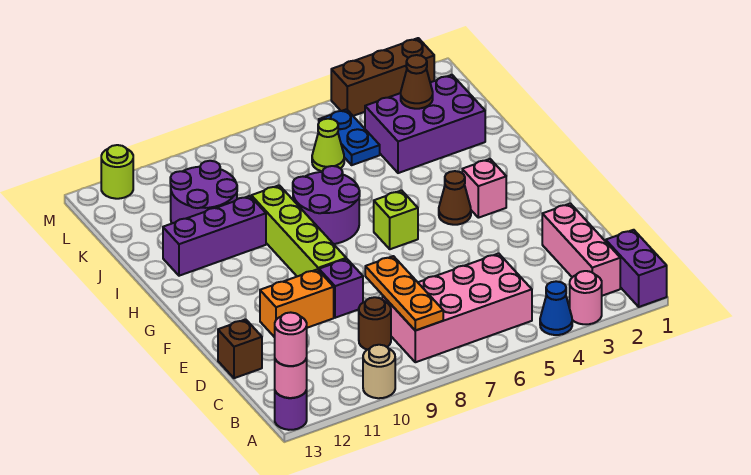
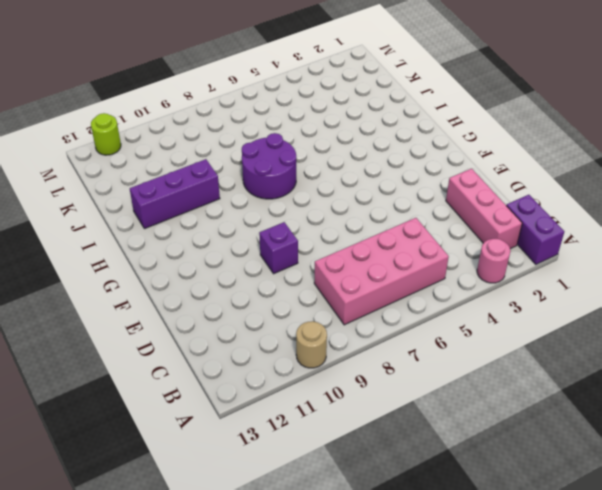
none -> blue 1x1 cone [540,281,572,335]
none -> purple 1x1 round brick [275,390,307,430]
none -> brown 1x1 round brick [359,297,391,350]

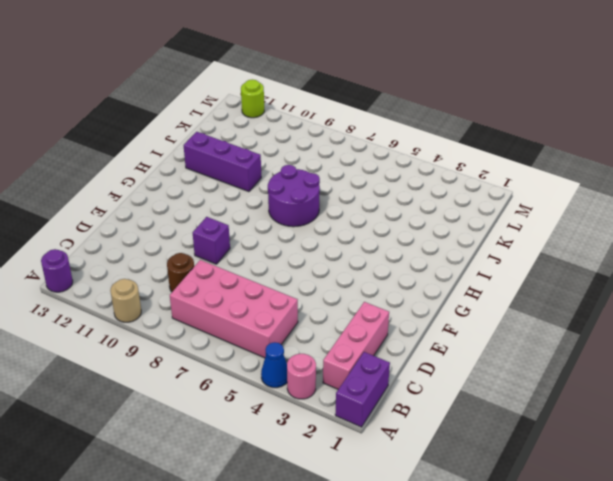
none -> brown 1x1 brick [218,319,262,378]
none -> orange 1x2 brick [260,269,334,337]
none -> lime 1x4 brick [251,185,346,276]

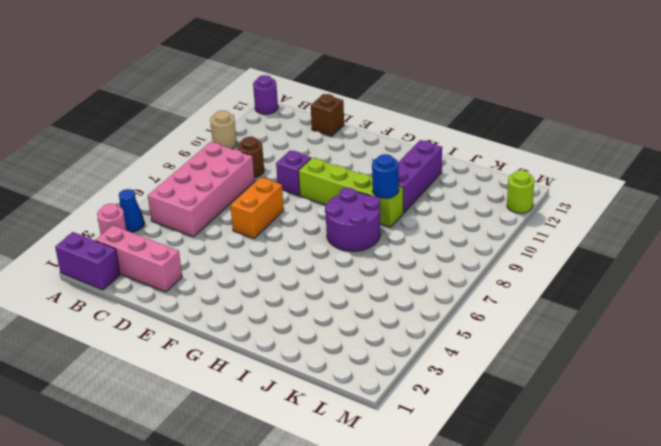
orange 1x2 brick [230,177,284,238] -> orange 1x2 brick moved to [260,269,334,337]
blue 1x1 round brick [372,154,399,198] -> none
none -> pink 1x1 brick [462,159,506,218]
none -> brown 1x1 cone [439,171,471,225]
none -> lime 1x1 brick [374,190,418,249]

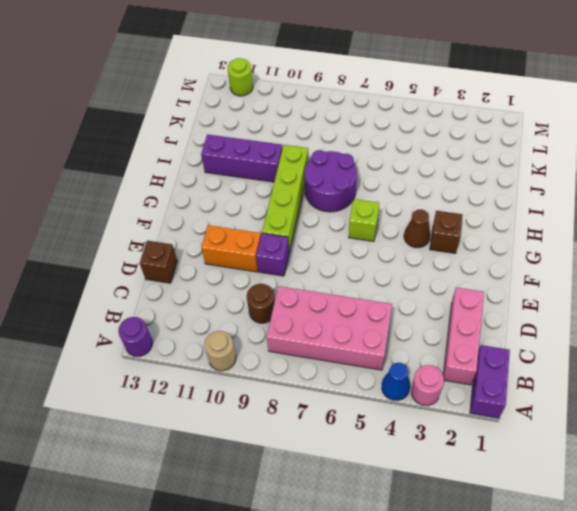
brown 1x1 brick [430,211,463,253] -> pink 1x1 brick [462,159,506,218]
none -> purple 2x3 brick [365,75,485,173]
none -> purple 2x2 round brick [170,161,237,223]
none -> blue 1x2 plate [319,109,380,165]

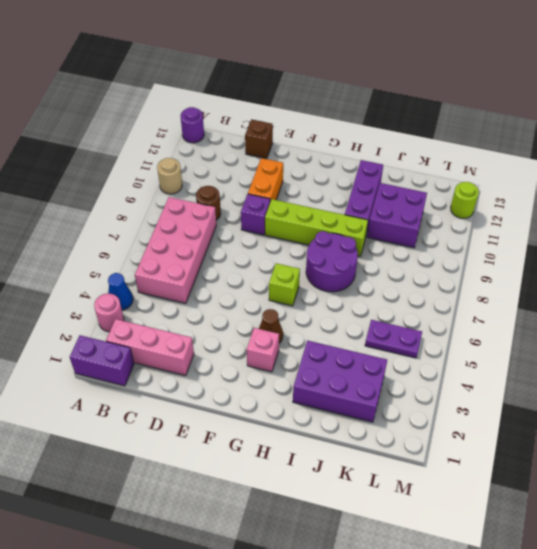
purple 2x3 brick [293,341,387,422] -> purple 2x3 brick turned to [365,75,485,173]
purple 2x2 brick [367,183,427,248] -> purple 2x2 round brick [170,161,237,223]
purple 1x2 plate [365,320,422,358] -> blue 1x2 plate [319,109,380,165]
none -> lime 1x1 cone [312,119,344,171]
none -> brown 1x3 brick [331,38,434,116]
none -> pink 1x1 round brick [275,358,307,398]

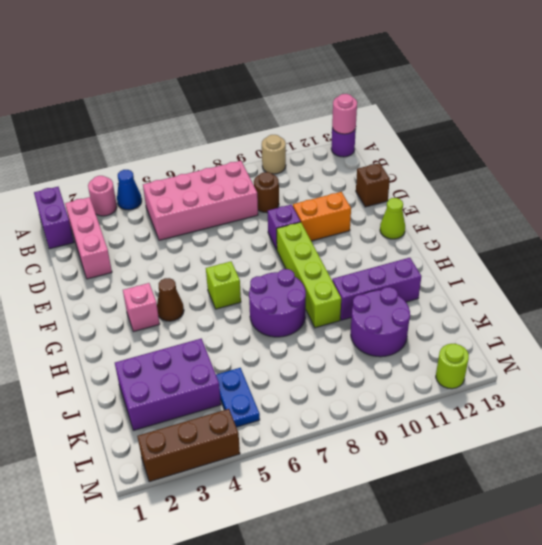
lime 1x1 cone [380,198,405,239] -> lime 1x1 cone moved to [312,119,344,171]
none -> orange 1x3 plate [365,256,443,331]
none -> brown 1x1 cone [401,55,433,109]
none -> pink 1x1 round brick [275,312,307,366]

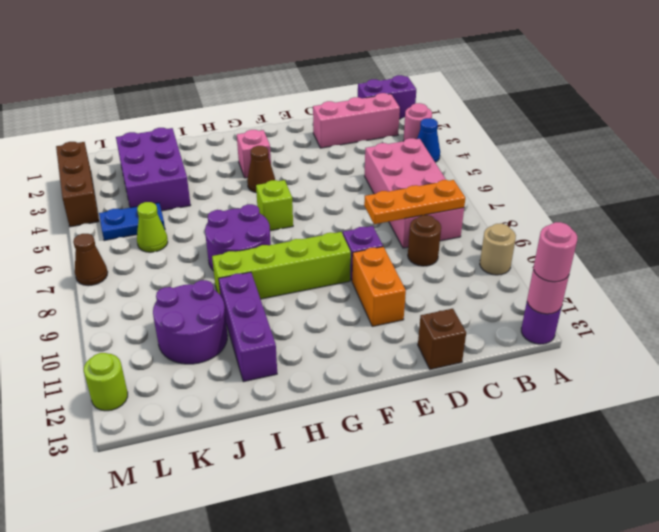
brown 1x1 cone [73,234,108,286] -> brown 1x1 cone moved to [401,55,433,109]

